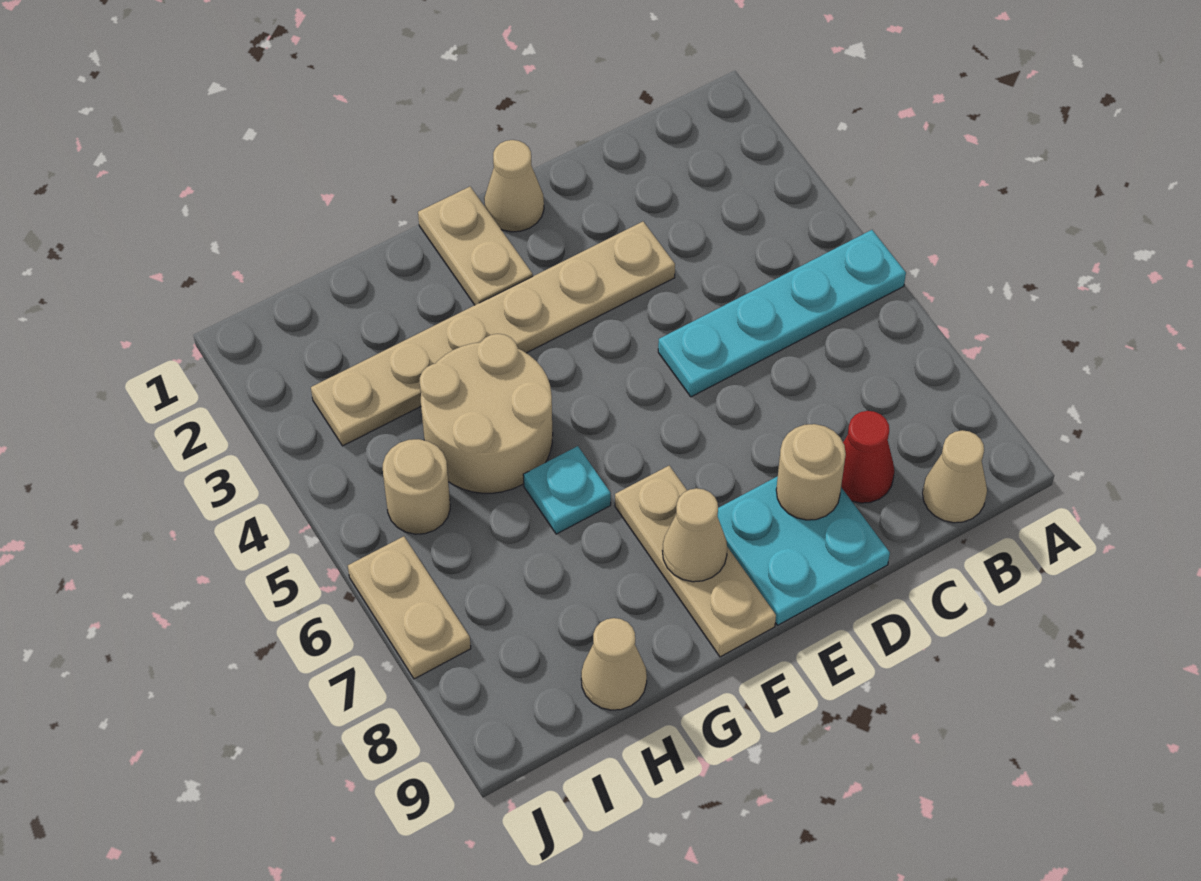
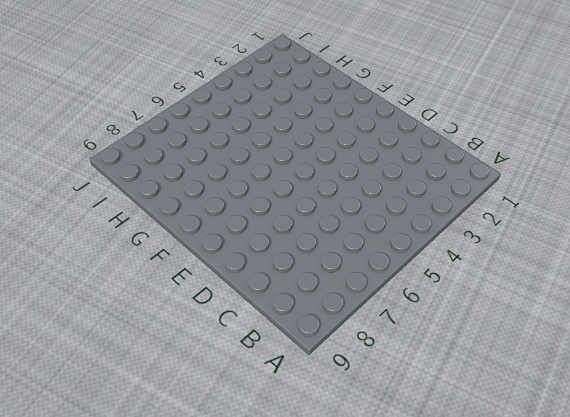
none -> cyan 1x4 plate [658,230,906,397]
none -> tan 1x1 cone [923,430,987,523]
none -> red 1x1 cone [841,411,895,503]

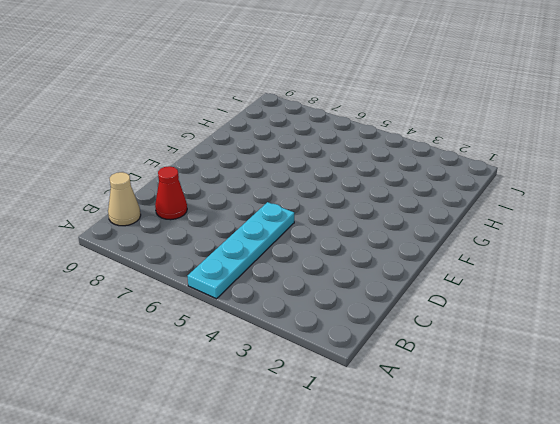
none -> tan 1x6 plate [311,222,675,446]
none -> cyan 2x2 plate [718,476,890,625]
none -> tan 1x1 cone [484,140,544,232]

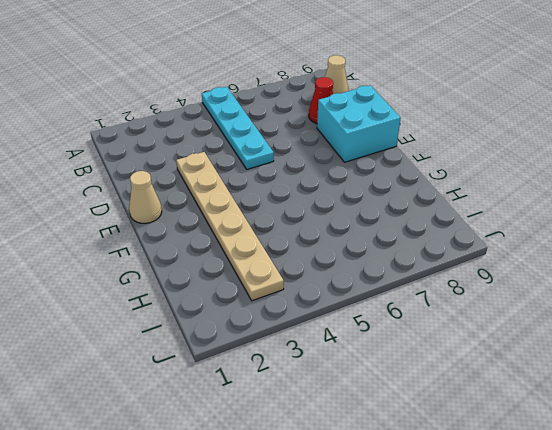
cyan 2x2 brick [317,85,401,162] -> cyan 2x2 plate [718,476,890,625]
none -> tan 1x2 plate [418,187,533,305]
none -> tan 1x3 plate [615,466,776,657]
none -> tan 2x2 round brick [420,334,553,493]

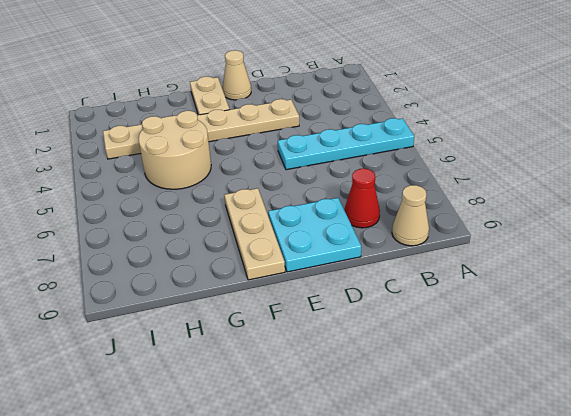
none -> cyan 1x1 plate [523,446,611,534]
none -> tan 1x1 cone [581,618,647,710]
none -> tan 1x1 round brick [383,439,450,534]

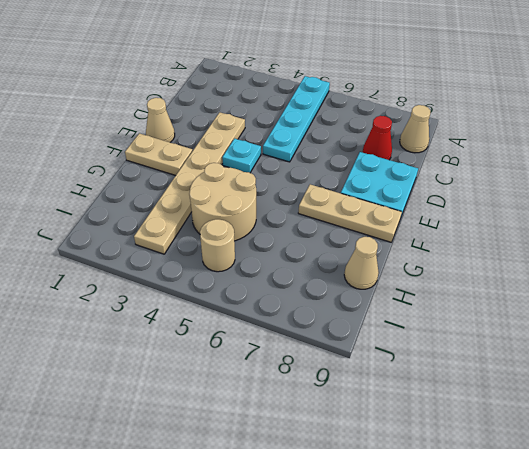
cyan 1x1 plate [222,139,261,172] -> cyan 1x1 plate moved to [523,446,611,534]
none -> tan 1x2 plate [348,536,471,679]
none -> tan 1x1 round brick [776,424,846,520]
none -> tan 1x1 cone [662,488,727,582]

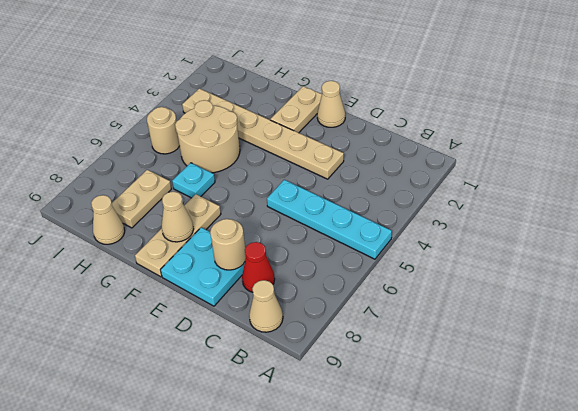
tan 1x2 plate [112,170,171,228] -> tan 1x2 plate moved to [348,536,471,679]

